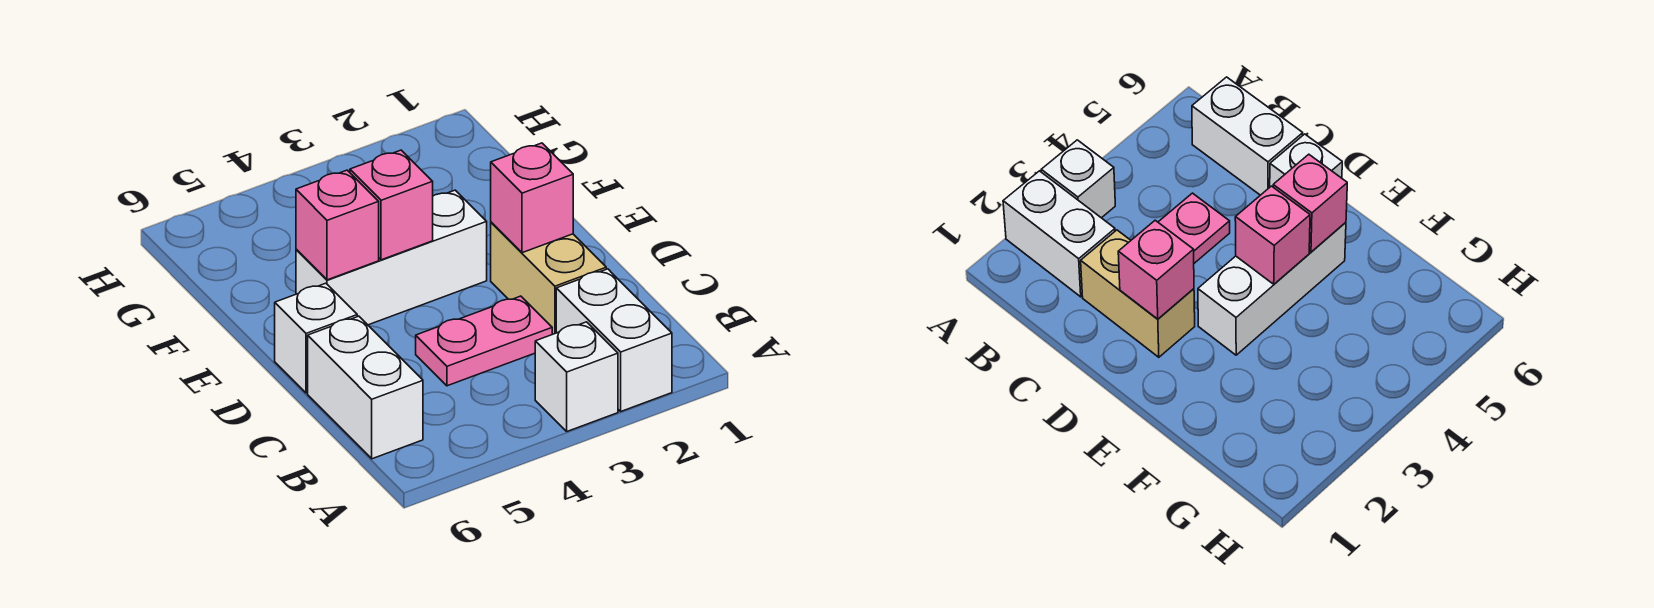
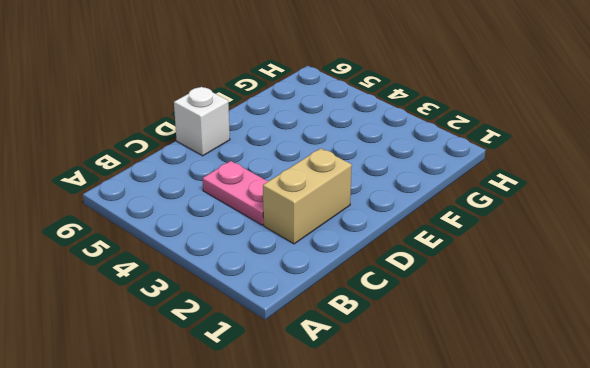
none -> white 1x2 brick [556,269,672,411]
none -> white 1x1 brick [535,322,618,431]

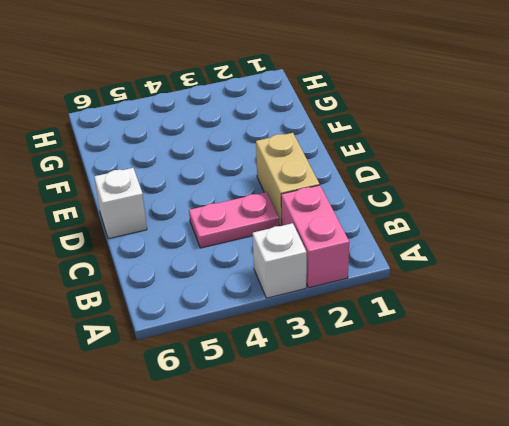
pink 1x2 brick [281,185,349,288] -> white 1x2 brick [556,269,672,411]
none -> white 1x2 brick [308,316,423,459]
none -> white 1x3 brick [296,190,487,325]

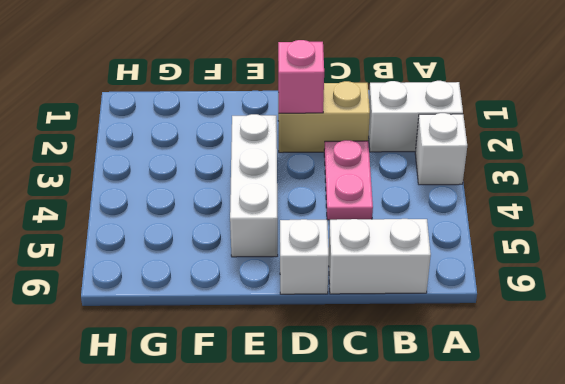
none -> pink 1x1 brick [350,150,433,260]
none -> pink 1x1 brick [296,170,379,280]

